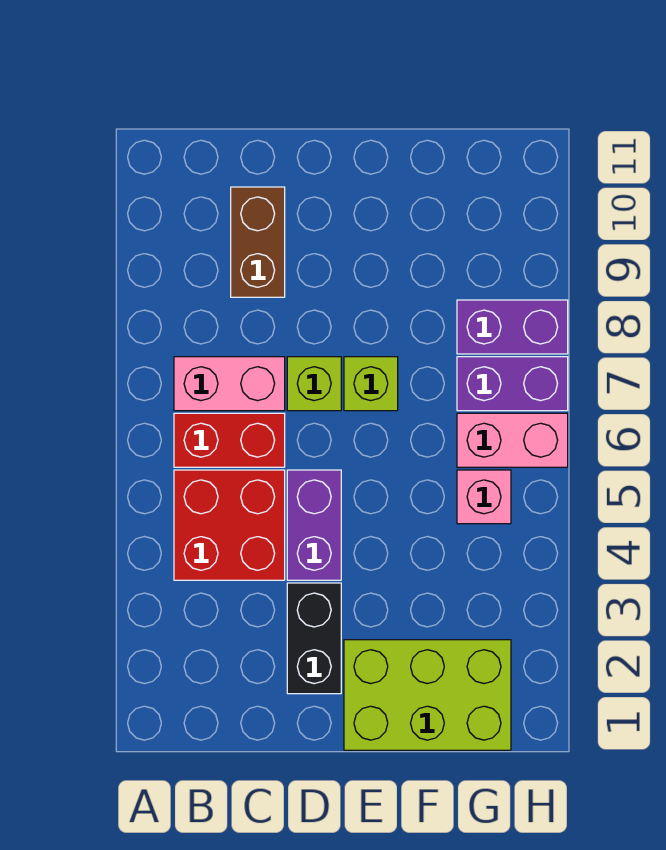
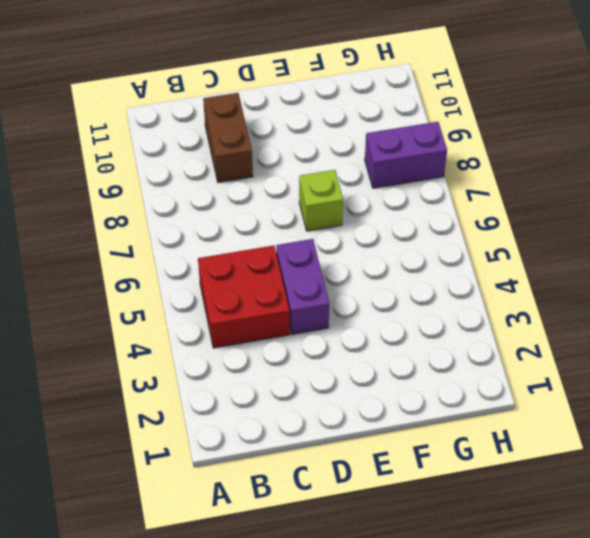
none -> red 1x2 brick [174,413,285,467]
none -> pink 1x2 brick [174,357,285,411]
none -> black 1x2 brick [287,583,341,694]

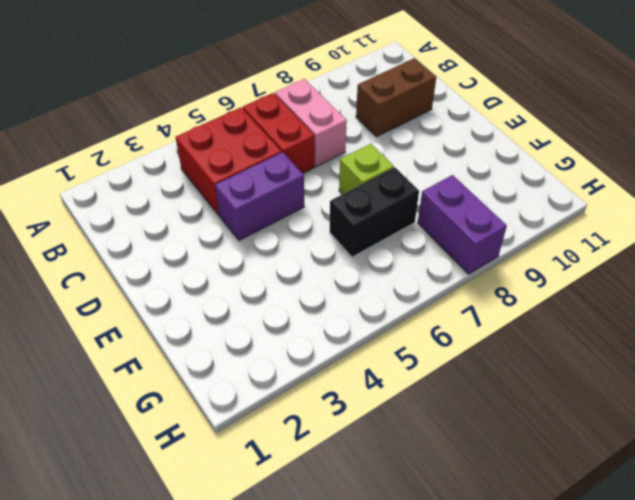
black 1x2 brick [330,167,419,257] -> black 1x2 brick moved to [287,583,341,694]
none -> lime 1x1 brick [287,357,341,411]
none -> lime 2x3 brick [344,640,511,750]
none -> pink 1x1 brick [457,470,511,524]

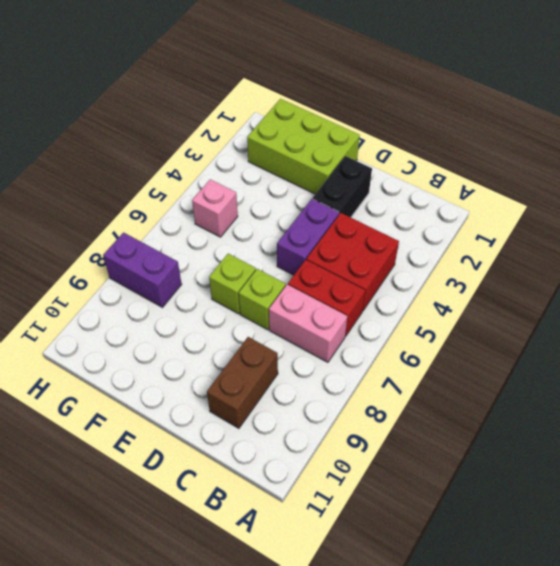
none -> pink 1x2 brick [457,413,568,467]
none -> purple 1x2 brick [457,357,568,411]

